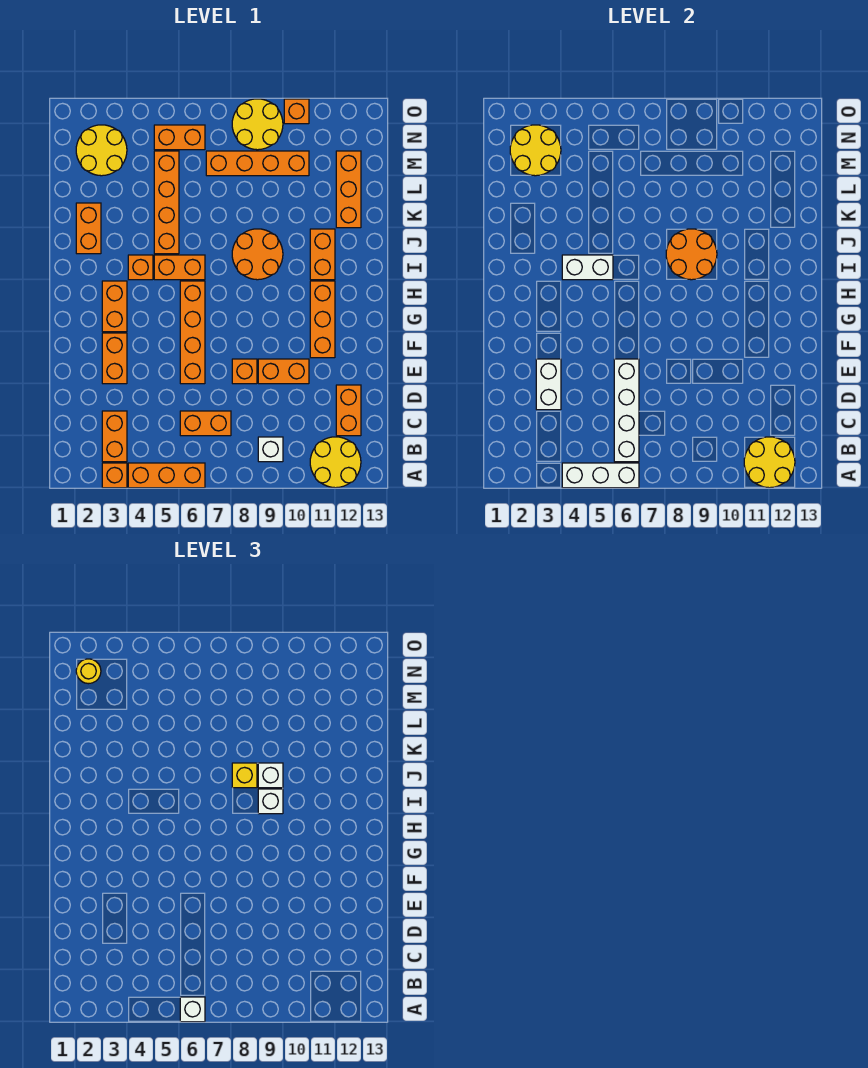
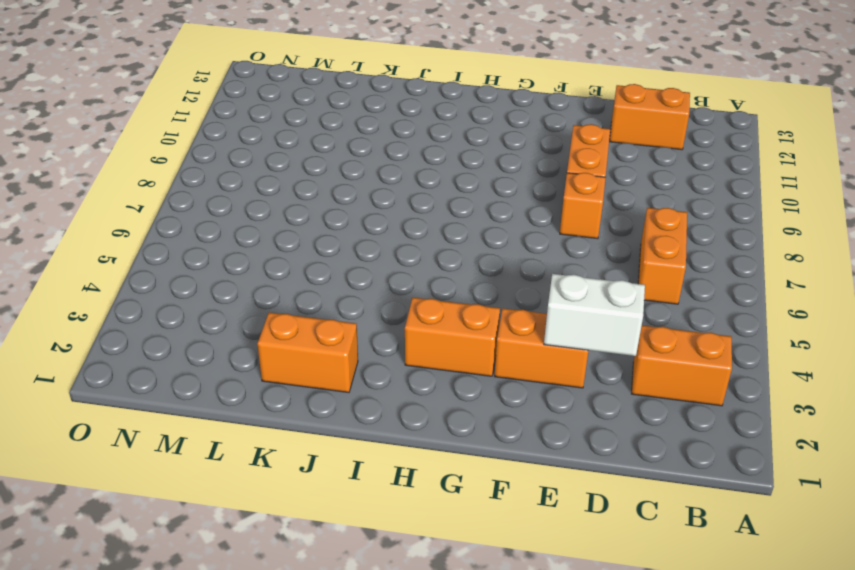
none -> orange 1x1 brick [102,463,127,488]
none -> orange 1x3 brick [128,463,205,488]
none -> yellow 2x2 round brick [310,437,361,488]
none -> white 1x1 brick [258,437,283,462]

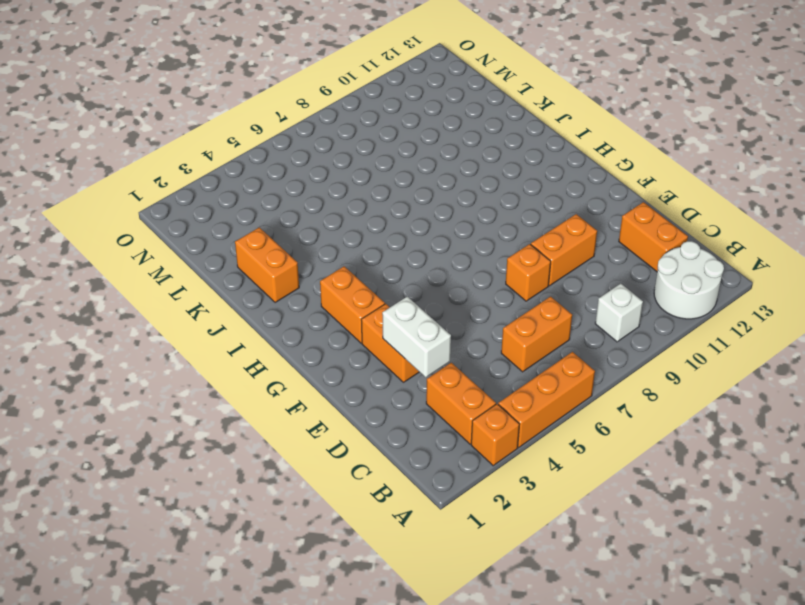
white 2x2 round brick [654,241,724,319] -> yellow 2x2 round brick [310,437,361,488]
none -> orange 1x4 brick [180,281,205,384]
none -> orange 1x3 brick [310,281,335,358]
none -> orange 1x1 brick [128,255,153,280]
none -> orange 1x2 brick [154,255,205,280]

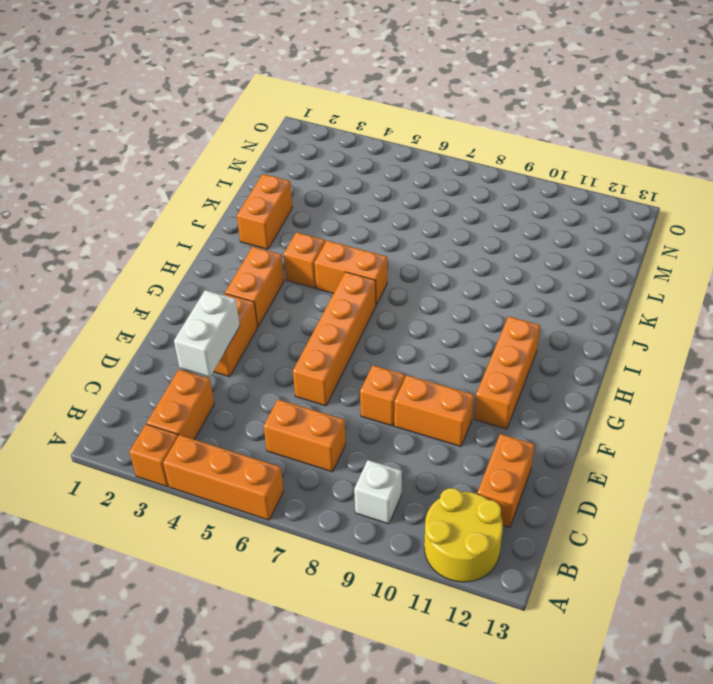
none -> orange 2x2 round brick [232,229,283,280]
none -> orange 1x2 brick [310,229,335,280]
none -> orange 1x4 brick [154,151,179,254]
none -> orange 1x3 brick [336,151,361,228]

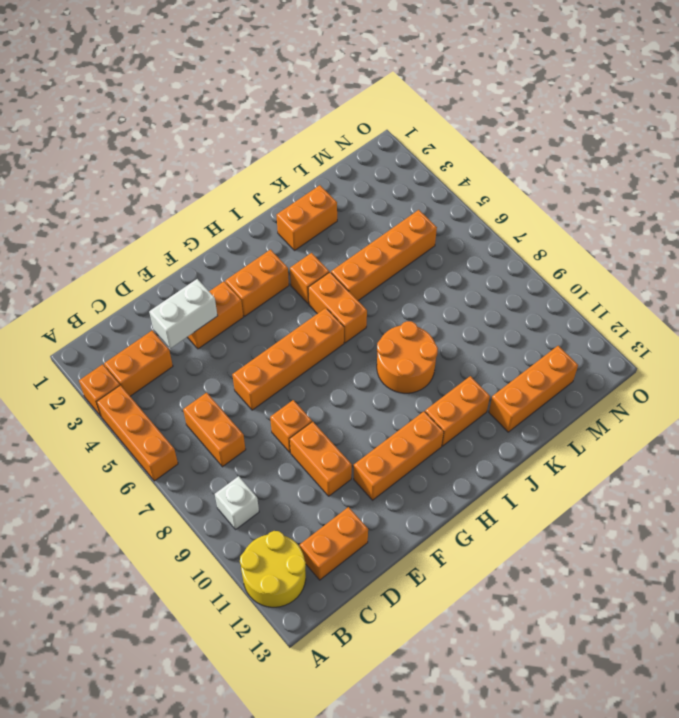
none -> yellow 2x2 round brick [76,125,127,176]
none -> orange 1x4 brick [206,151,309,176]
none -> orange 1x2 brick [154,125,205,150]
none -> yellow 2x2 round brick [232,99,283,150]

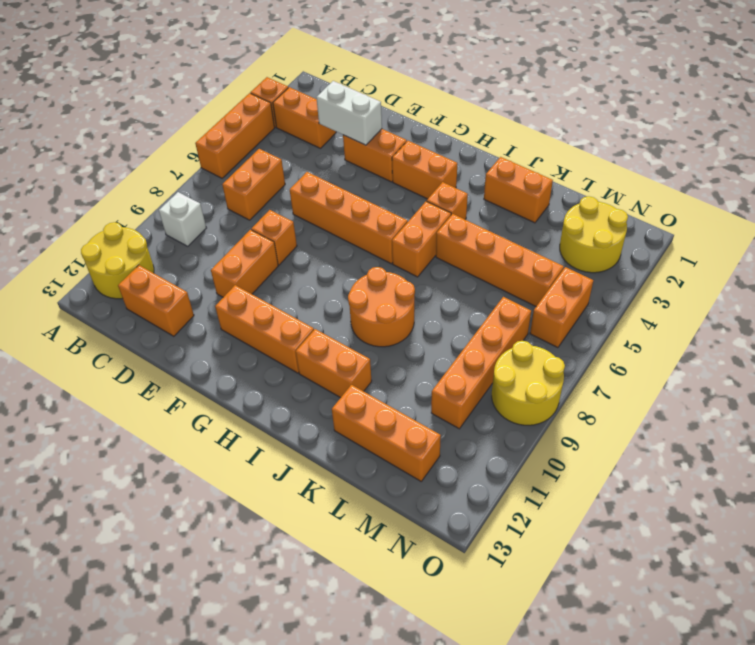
none -> orange 1x1 brick [284,99,309,124]
none -> white 1x3 brick [562,463,639,488]
none -> yellow 2x2 round brick [744,437,795,488]
none -> white 1x4 brick [614,359,639,462]

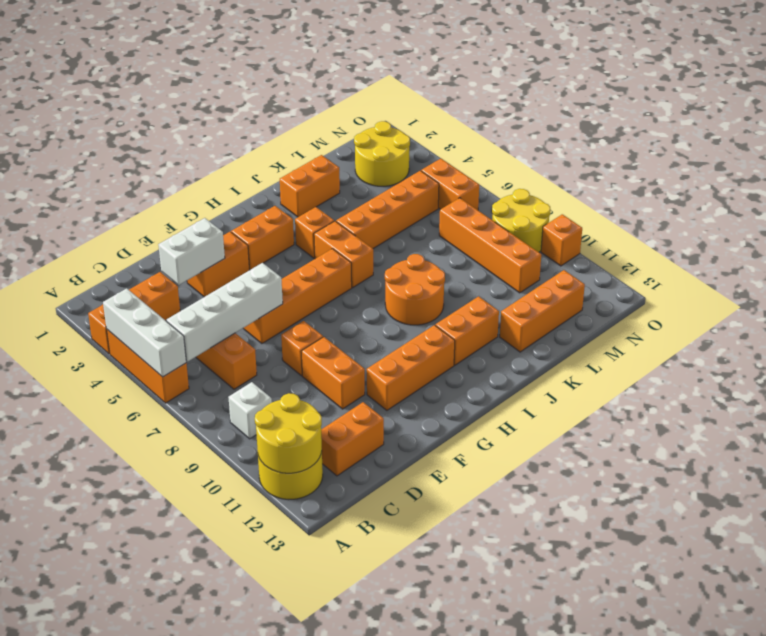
none -> white 1x2 brick [562,255,613,280]
none -> orange 2x2 round brick [666,229,717,280]
none -> yellow 2x2 round brick [510,125,561,176]
none -> white 1x1 brick [180,997,205,1022]

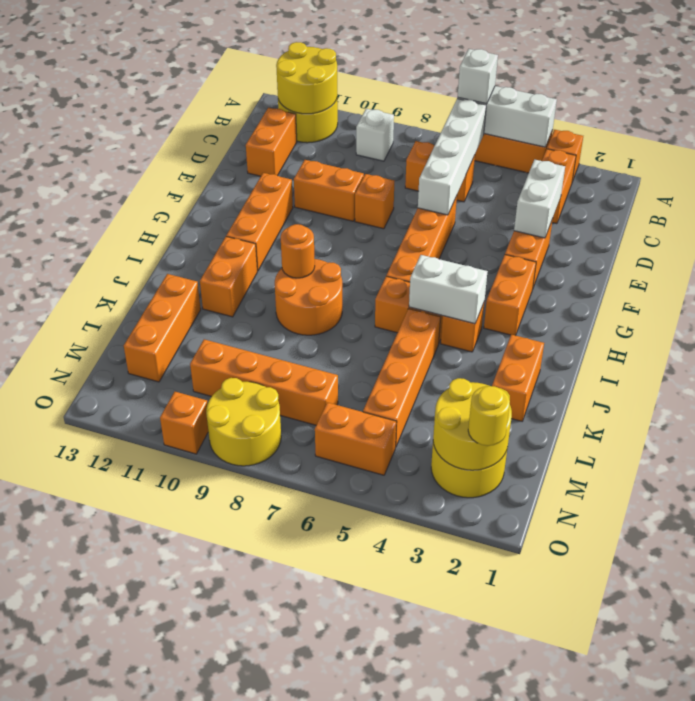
orange 1x1 round brick [281,224,315,278] -> orange 2x2 round brick [666,229,717,280]
none -> white 1x1 brick [258,789,283,814]
none -> yellow 1x1 brick [232,763,257,788]
none -> white 1x1 brick [258,763,283,788]

